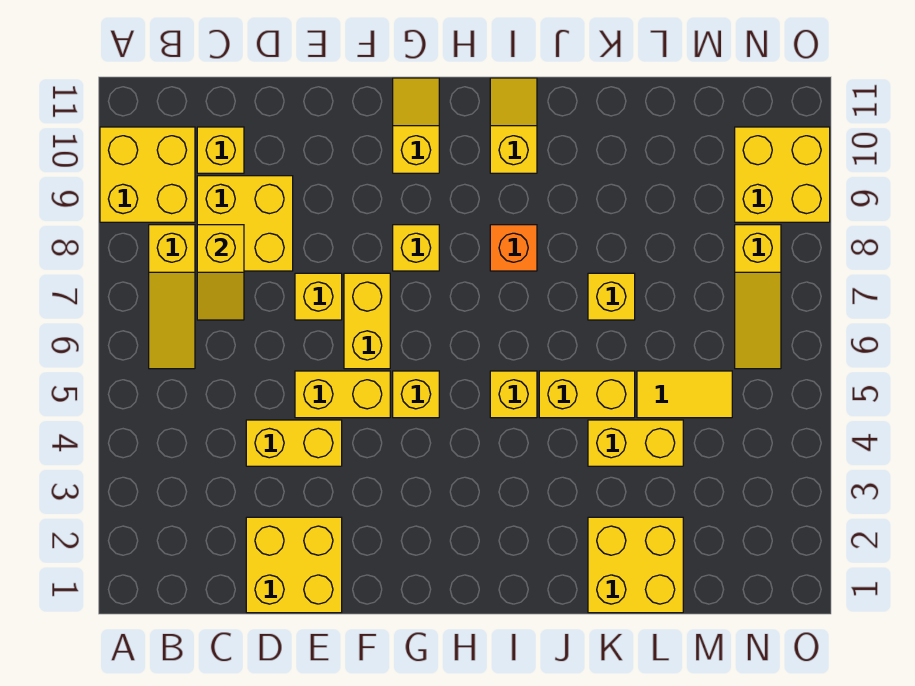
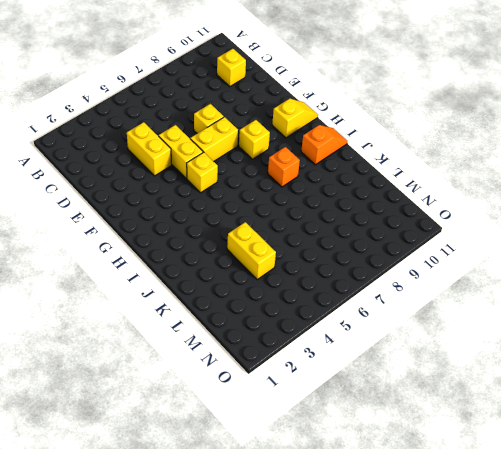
orange 1x2 slope [301,125,347,165] -> yellow 1x2 slope [490,78,537,173]
none -> yellow 2x2 brick [100,127,195,222]
none -> yellow 1x3 slope [149,225,195,369]
none -> yellow 2x2 brick [197,176,293,271]

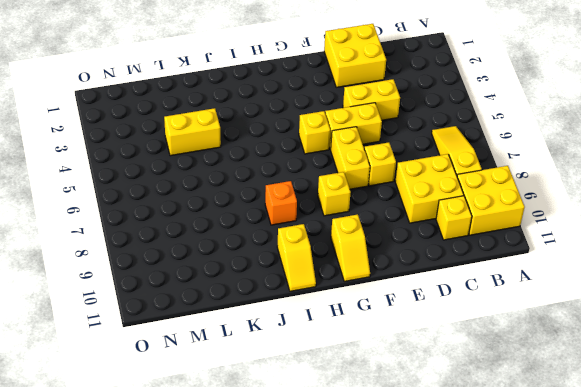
none -> yellow 1x1 brick [490,371,537,418]
none -> yellow 1x2 brick [539,371,635,418]
none -> yellow 2x2 brick [588,517,683,613]

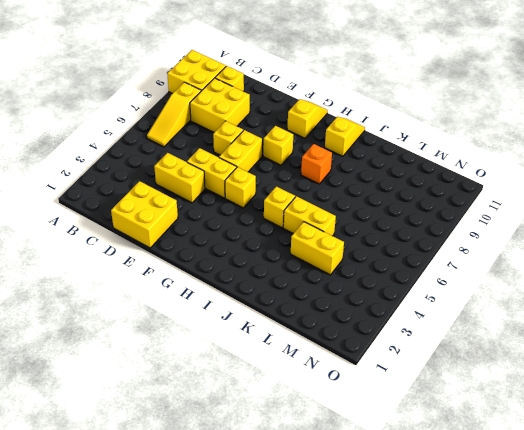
none -> yellow 2x2 brick [588,517,683,613]
none -> yellow 1x1 brick [588,273,635,320]
none -> yellow 1x2 tile [637,371,732,418]

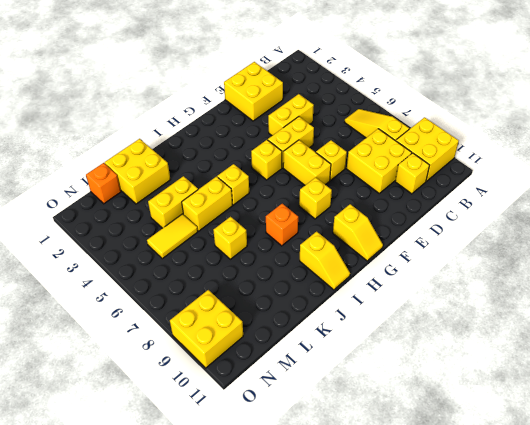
orange 1x1 brick [86,163,121,204] -> none
none -> yellow 1x3 slope [735,225,781,369]
none -> yellow 1x2 slope [197,225,244,320]

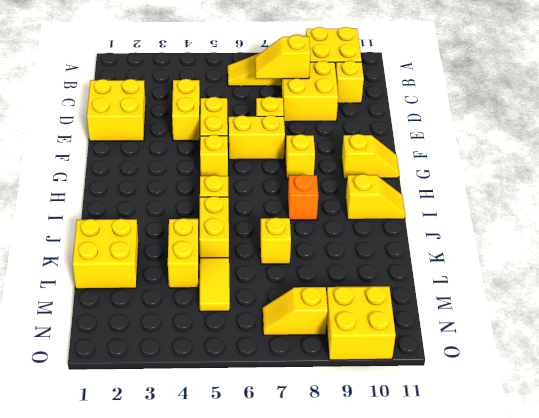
yellow 1x2 slope [263,287,328,335] -> yellow 1x3 slope [735,225,781,369]

